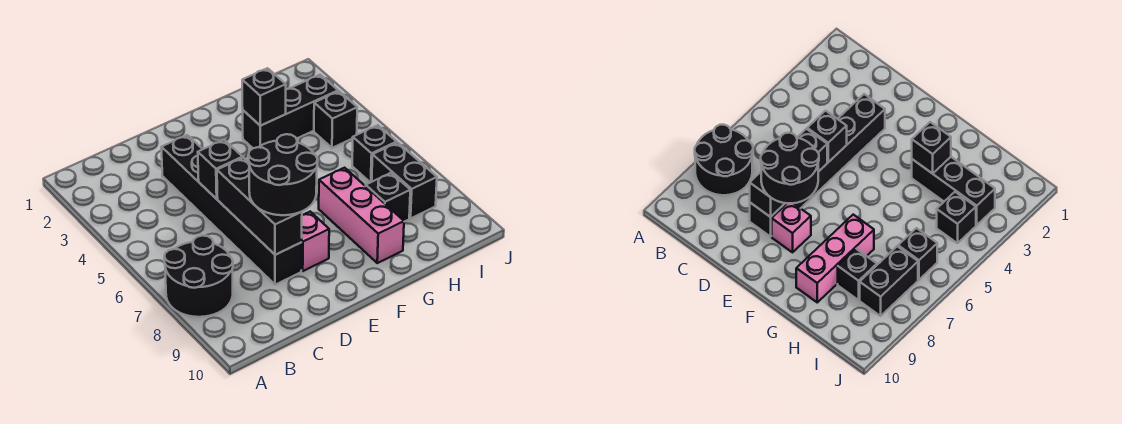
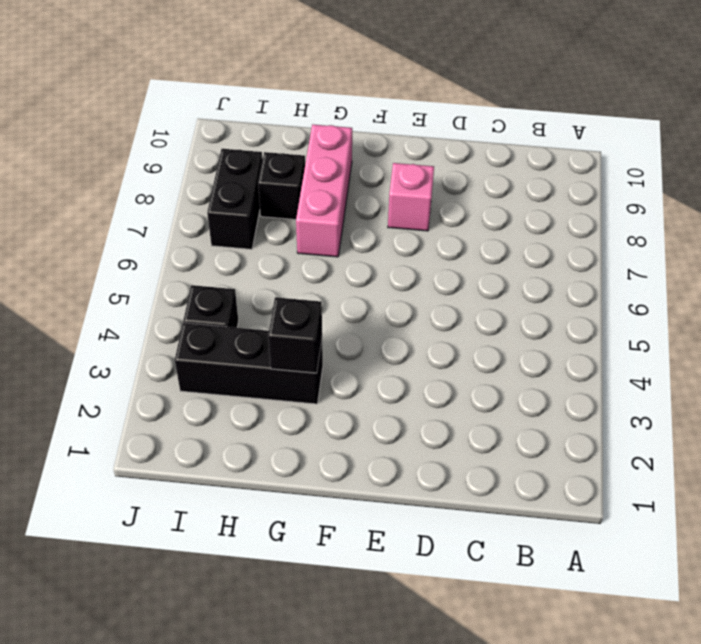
none -> black 2x2 round brick [164,236,233,317]
none -> black 1x6 brick [161,135,302,285]
none -> black 1x1 brick [352,125,397,182]

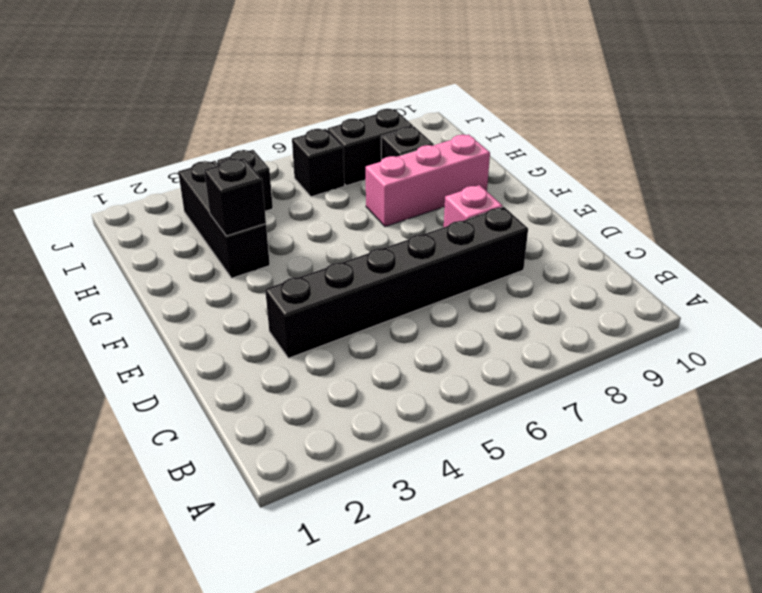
none -> black 2x2 round brick [164,236,233,317]
none -> black 1x1 brick [198,140,243,199]
none -> black 1x3 brick [217,158,302,255]

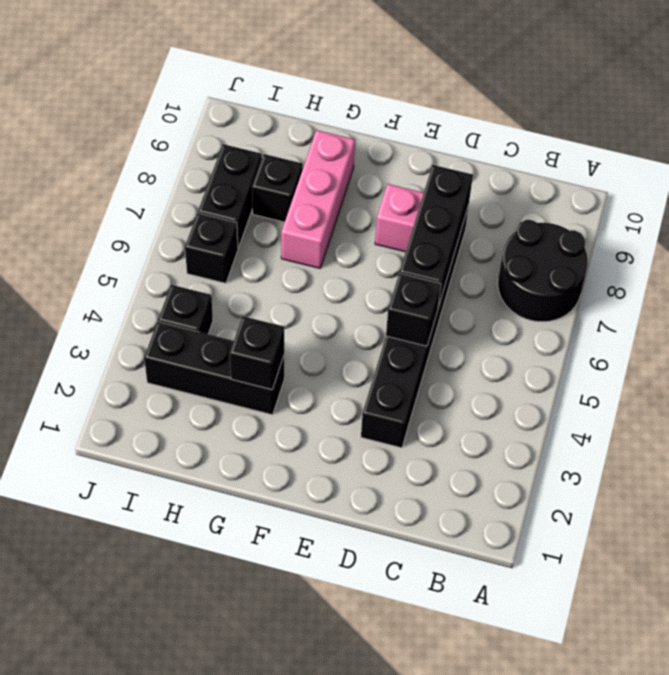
none -> black 2x2 round brick [248,134,318,215]

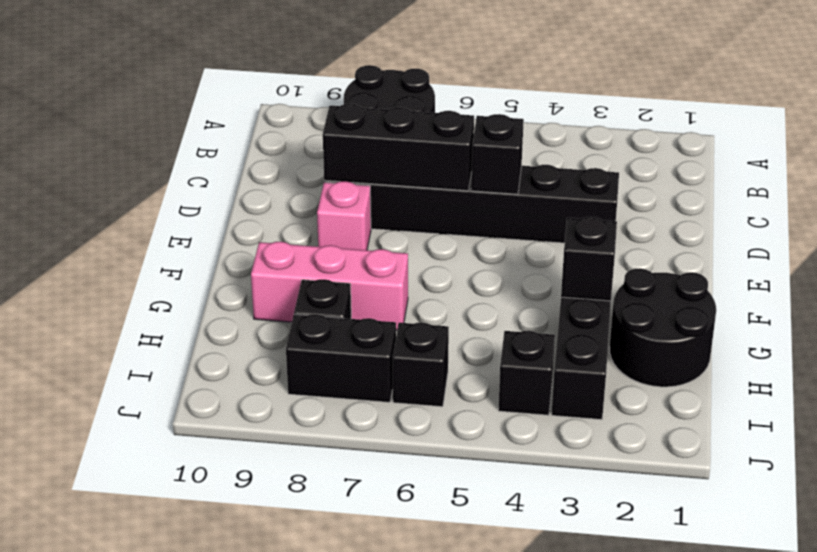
black 2x2 round brick [609,268,716,387] -> black 2x2 round brick moved to [248,134,318,215]

